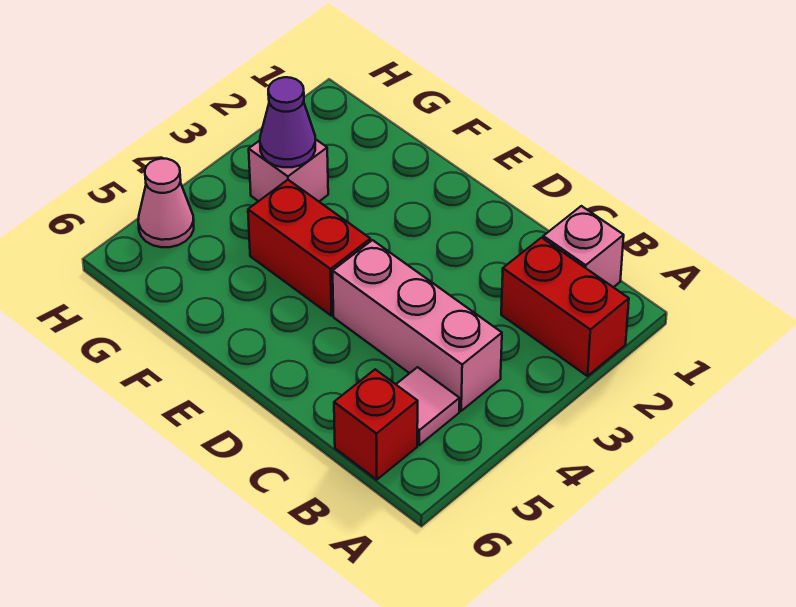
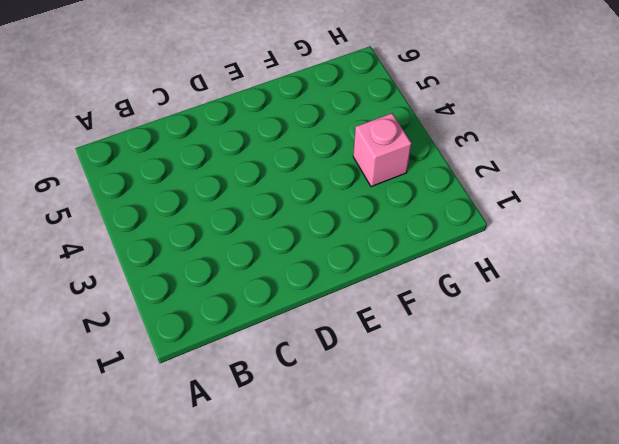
none -> red 1x2 brick [501,238,629,376]
none -> pink 1x1 brick [543,206,624,287]

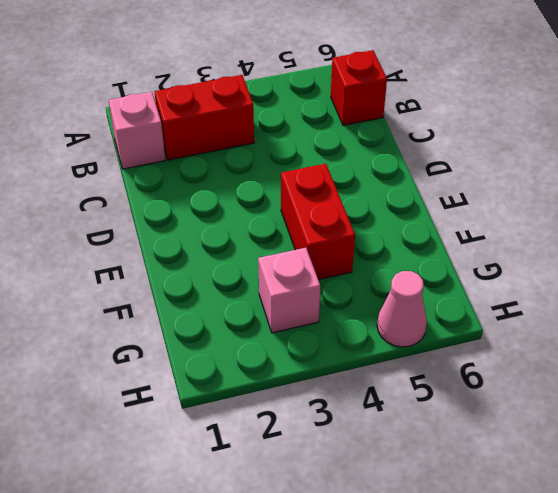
red 1x2 brick [154,75,254,160] -> red 1x2 brick turned to [501,238,629,376]
none -> pink 1x3 brick [333,240,502,411]
none -> pink 1x1 tile [396,367,460,445]

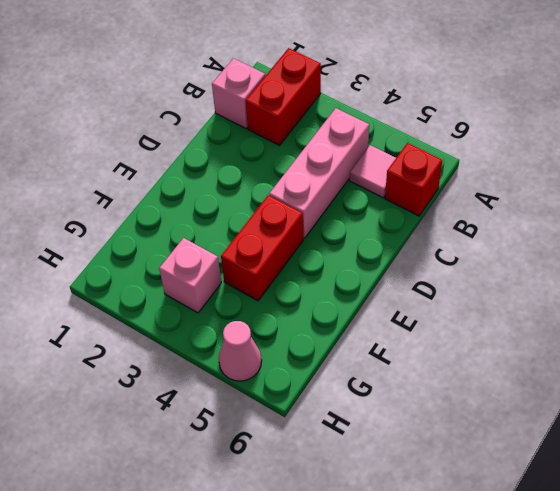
none -> purple 1x1 cone [260,77,315,167]

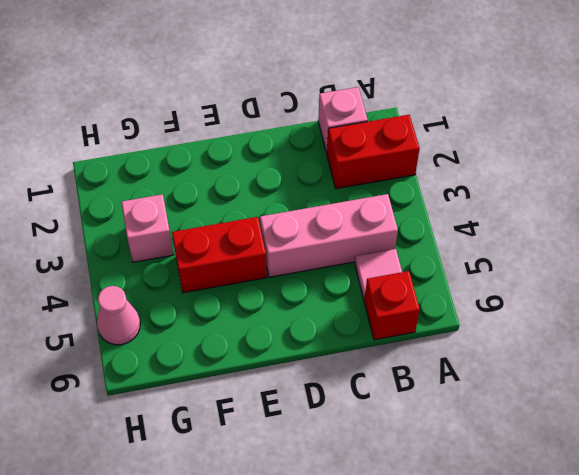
none -> purple 1x1 cone [260,77,315,167]

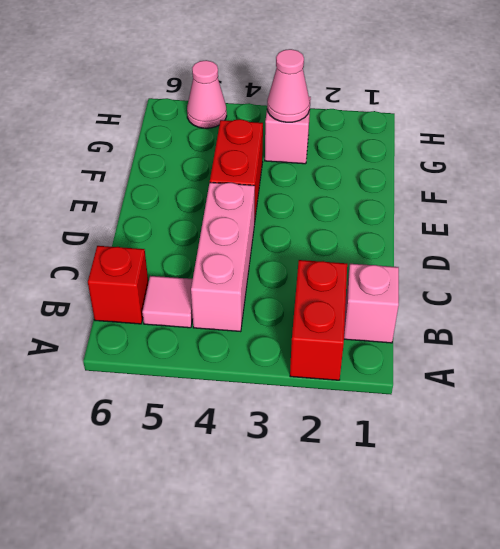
pink 1x1 cone [267,49,310,122] -> purple 1x1 cone [260,77,315,167]

